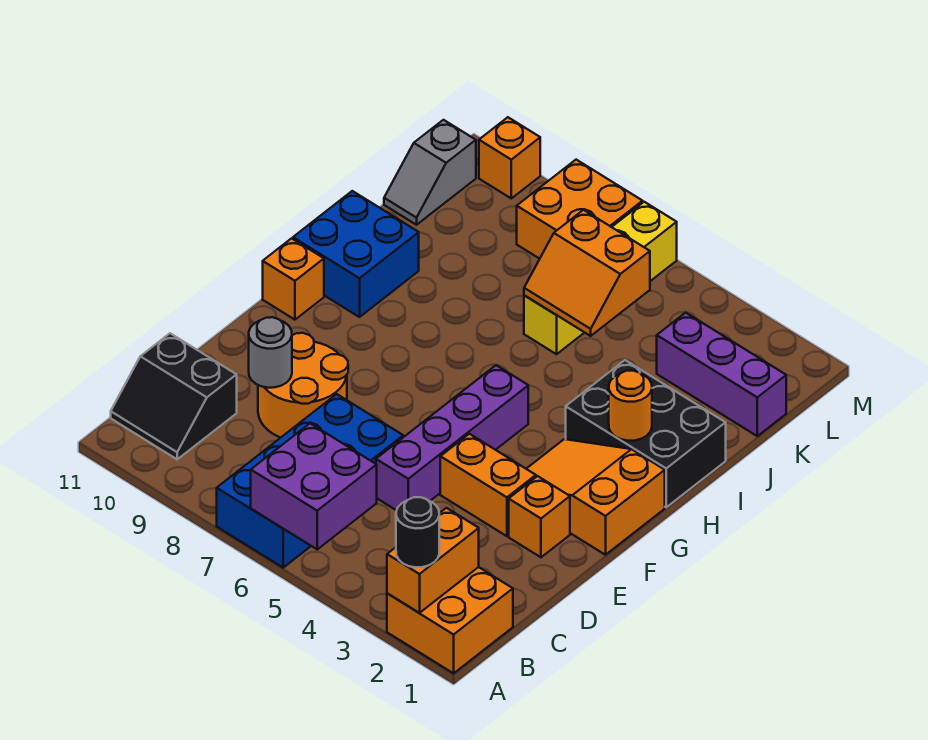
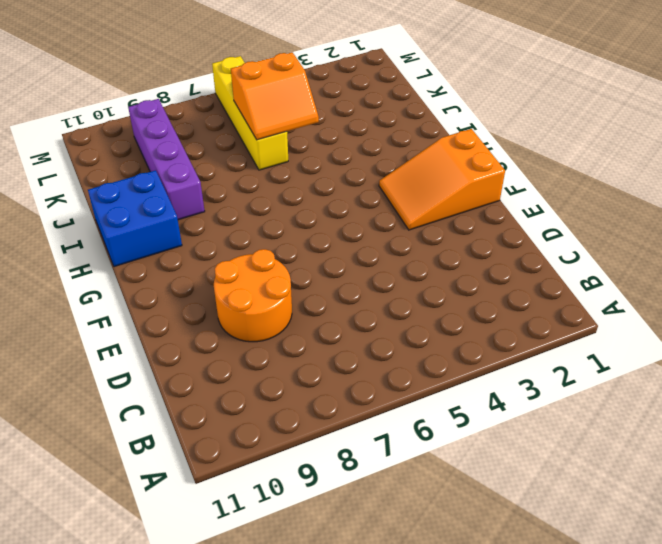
purple 1x4 brick [128,99,205,220] -> purple 1x4 brick moved to [376,365,528,511]
none -> orange 2x2 brick [387,567,513,673]
none -> blue 2x4 brick [217,394,403,568]
none -> black 2x2 slope [111,333,237,459]

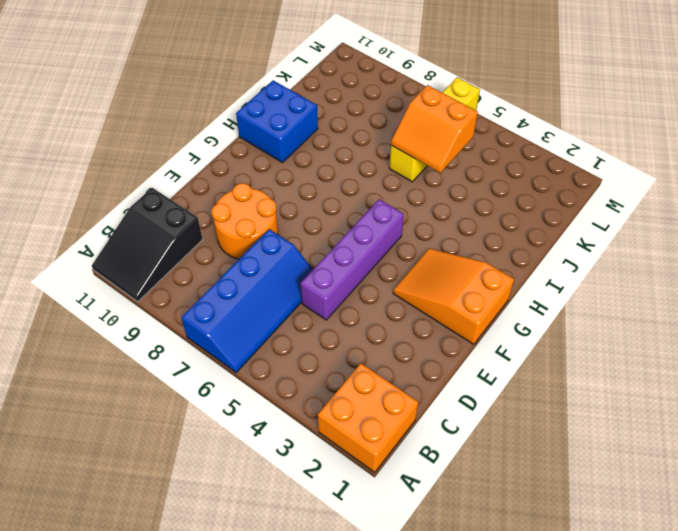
blue 2x4 slope [181,229,313,372] -> blue 2x4 brick [217,394,403,568]
black 2x3 slope [92,188,203,302] -> black 2x2 slope [111,333,237,459]
none -> orange 1x1 brick [509,476,570,557]
none -> orange 1x2 brick [440,434,536,536]
none -> orange 1x1 brick [263,238,324,320]

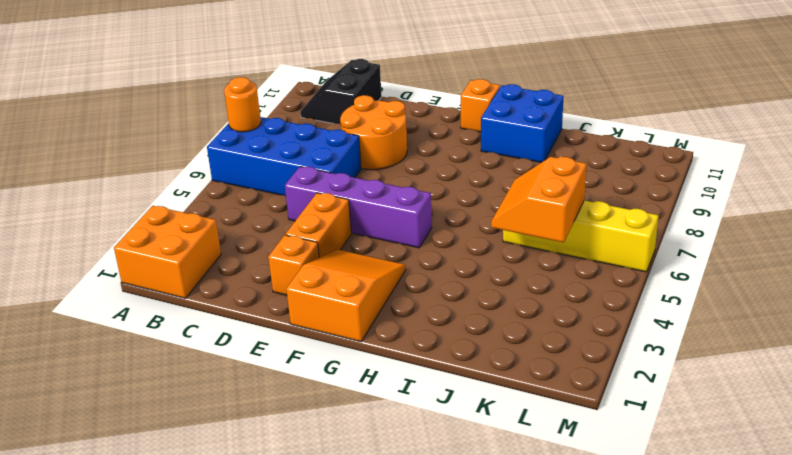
orange 1x1 round brick [224,77,261,132] -> orange 1x1 round brick moved to [609,371,652,441]
none -> black 2x3 brick [566,360,726,507]
none -> purple 1x3 brick [657,313,786,436]
none -> grey 1x2 slope [384,120,476,225]

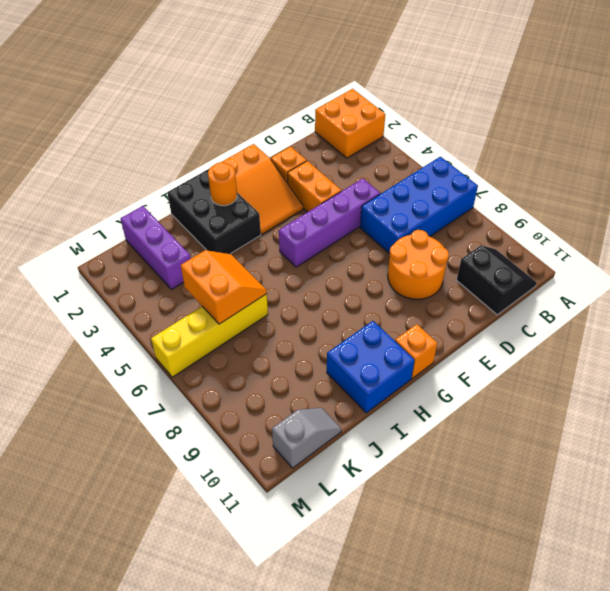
none -> orange 2x2 brick [517,160,643,259]
none -> orange 1x1 brick [479,117,540,198]
none -> orange 1x2 brick [387,508,479,613]

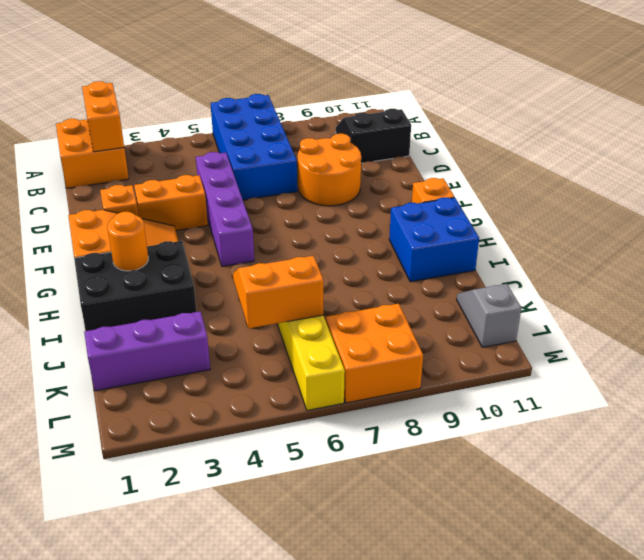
none -> orange 1x1 brick [479,117,540,198]
none -> purple 2x2 brick [251,423,377,549]
none -> grey 1x1 round brick [249,317,292,388]

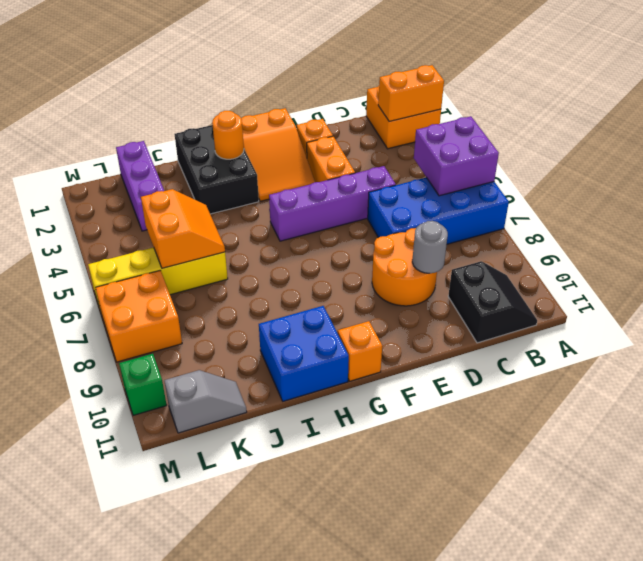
green 1x1 brick [119,354,167,415] -> orange 1x1 brick [479,117,540,198]
none -> black 1x1 round brick [396,497,439,567]

